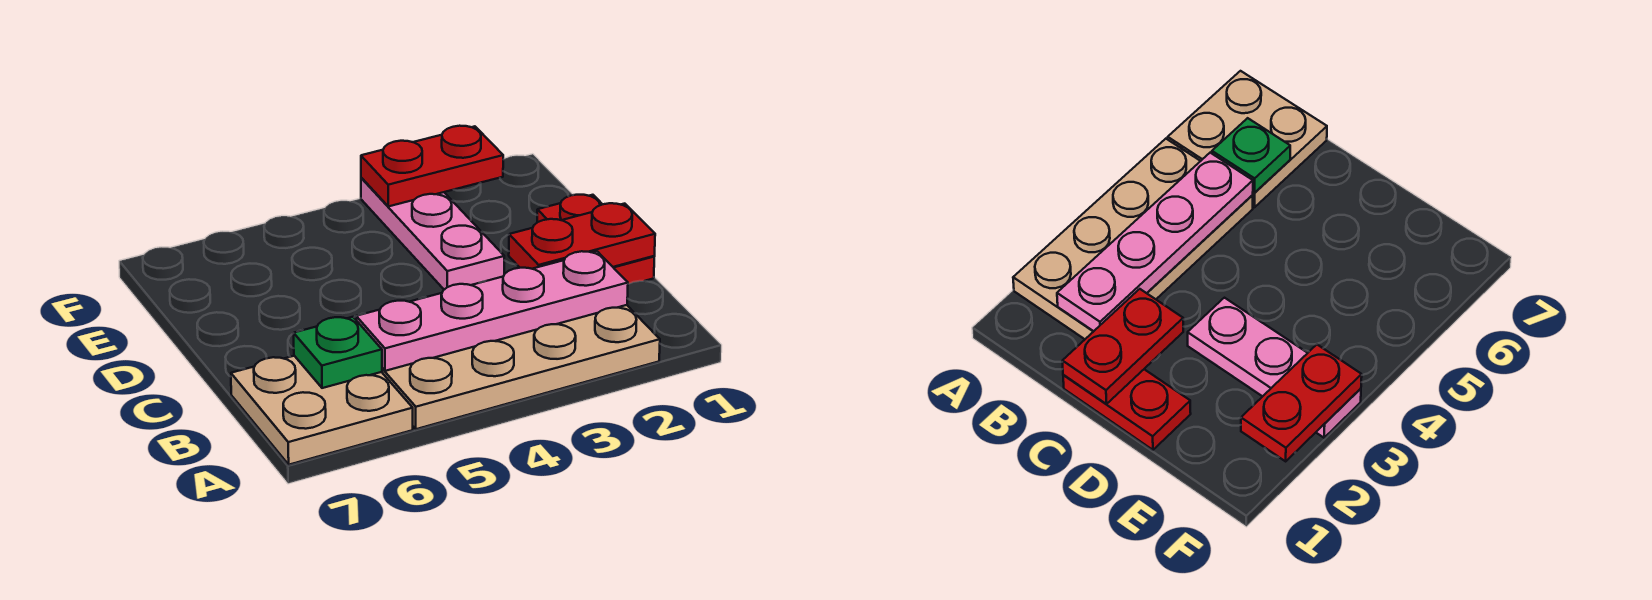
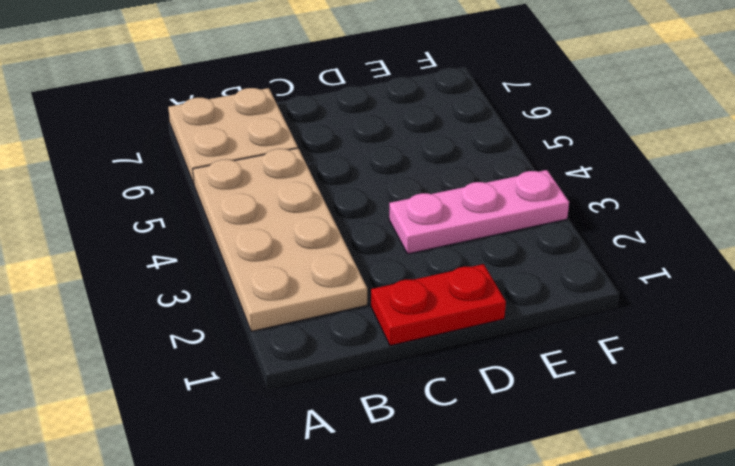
none -> pink 1x4 plate [356,251,628,371]
none -> green 1x1 plate [294,317,382,388]

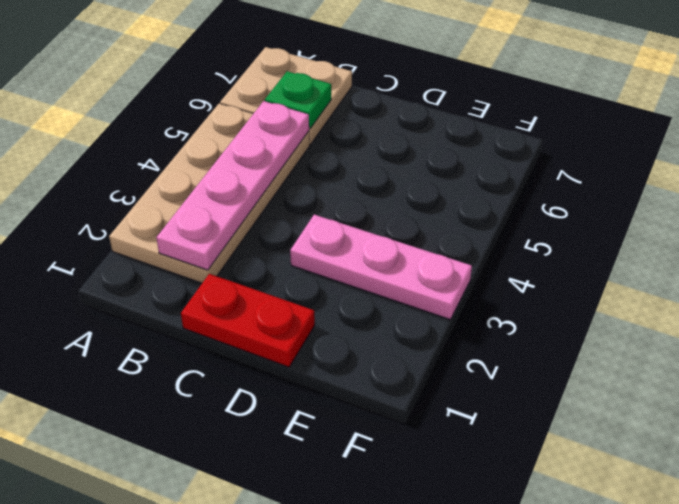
none -> red 1x2 plate [509,203,655,269]
none -> red 1x2 plate [361,126,503,206]

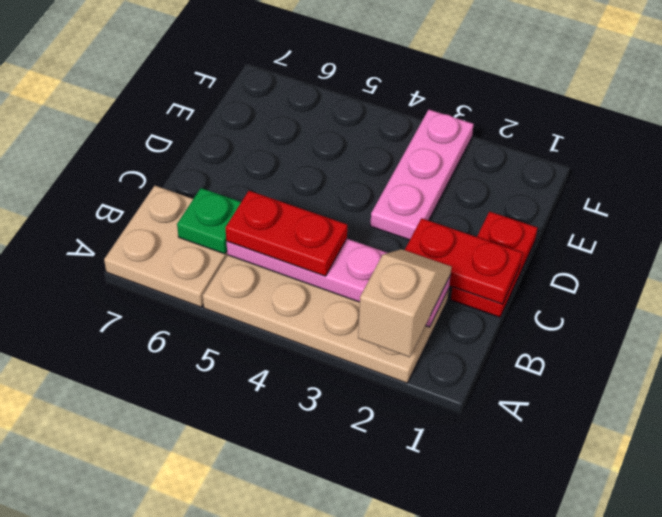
tan 1x2 slope [358,249,452,357] -> none
red 1x2 plate [225,191,347,276] -> red 1x2 plate moved to [361,126,503,206]

